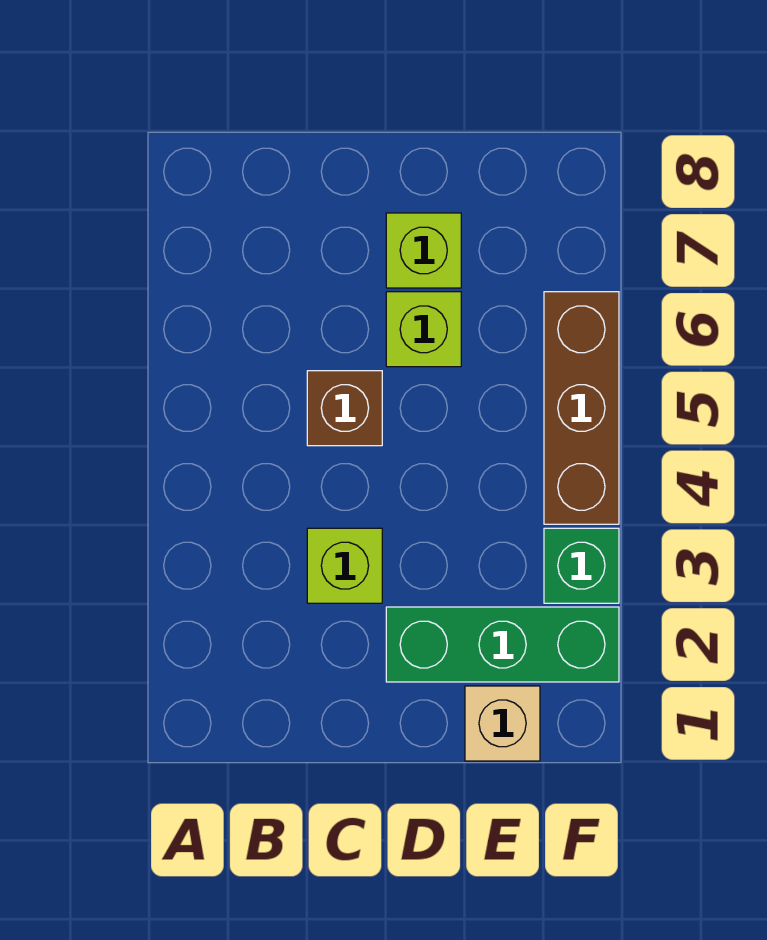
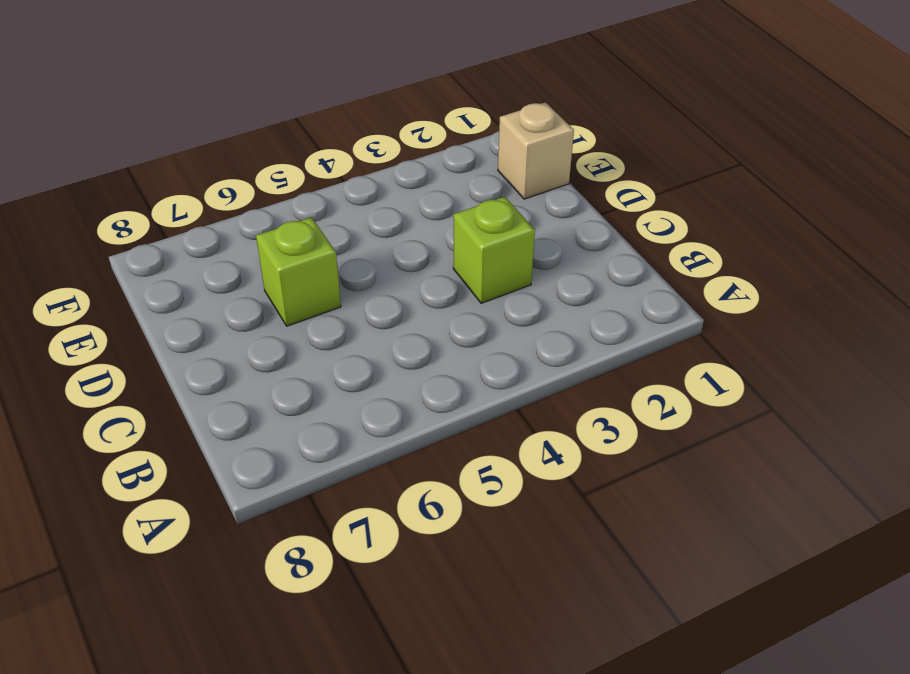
none -> brown 1x1 brick [307,371,382,446]
none -> green 1x3 brick [386,607,619,682]

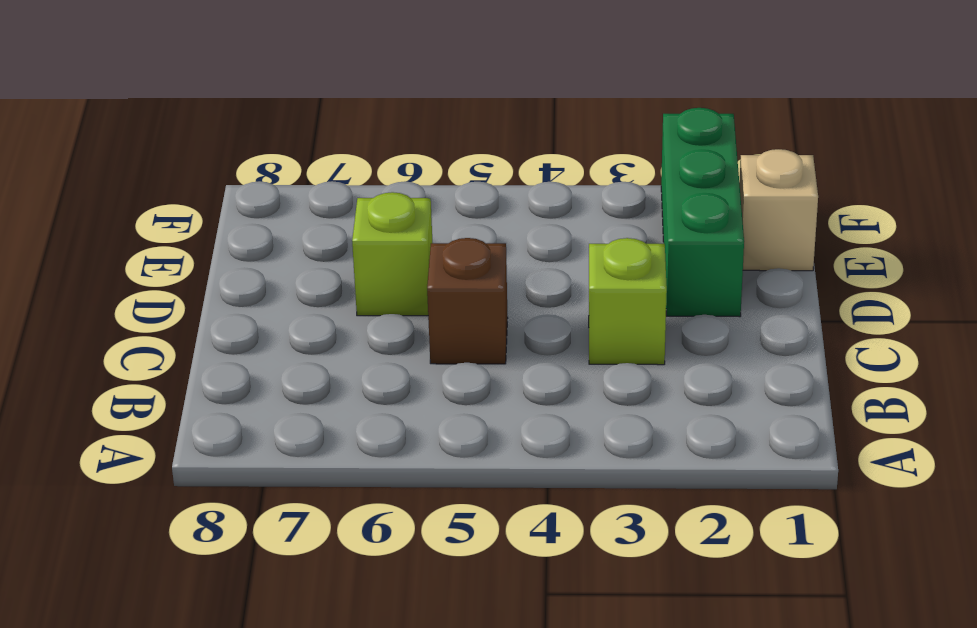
none -> lime 1x1 brick [386,213,461,288]
none -> green 1x1 brick [544,528,619,603]

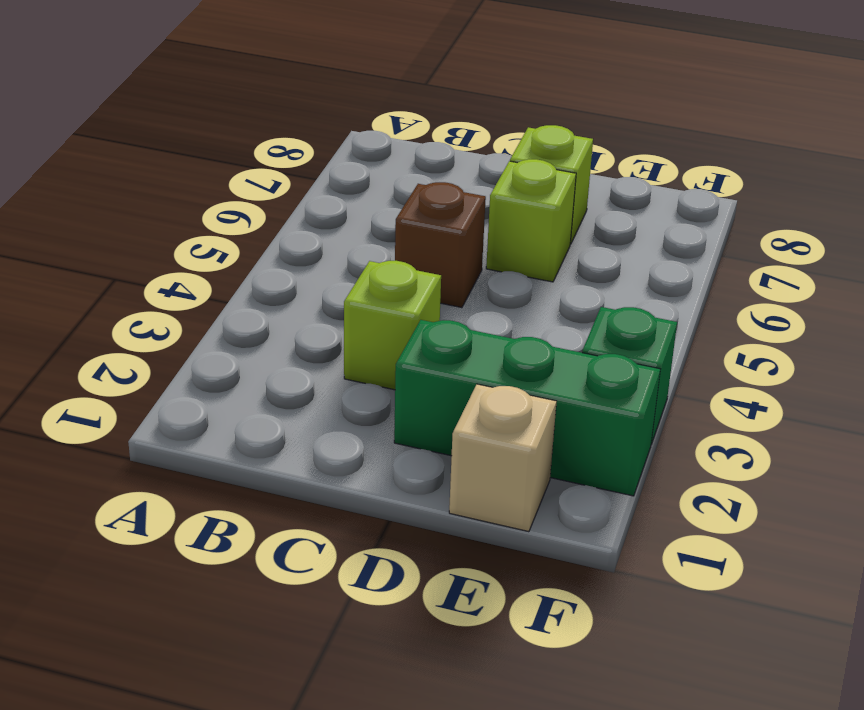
none -> brown 1x3 brick [544,292,619,524]

